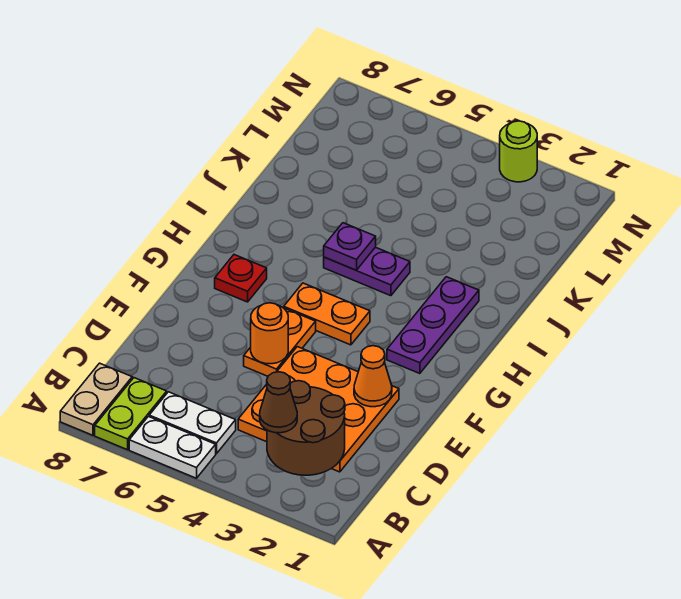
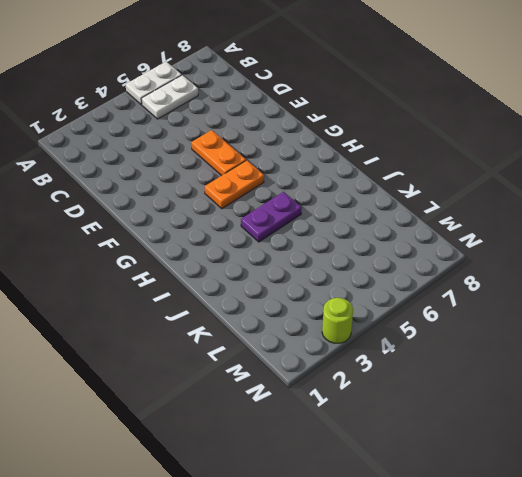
none -> lime 1x2 plate [95,378,167,450]
none -> tan 1x2 plate [60,363,132,435]
none -> orange 3x3 plate [238,347,399,472]

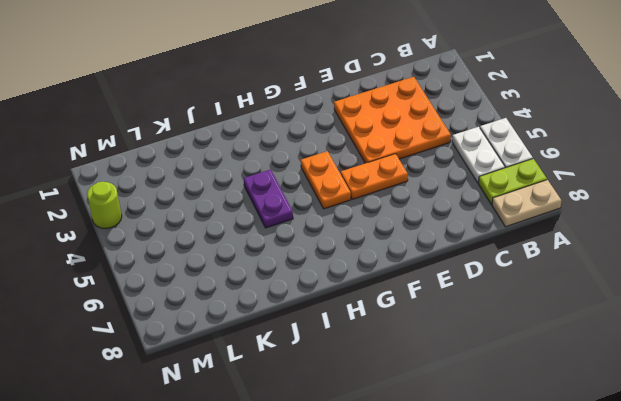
none -> purple 1x3 plate [387,277,479,374]
none -> red 1x1 plate [215,255,267,302]
none -> brown 2x2 round brick [267,381,345,475]

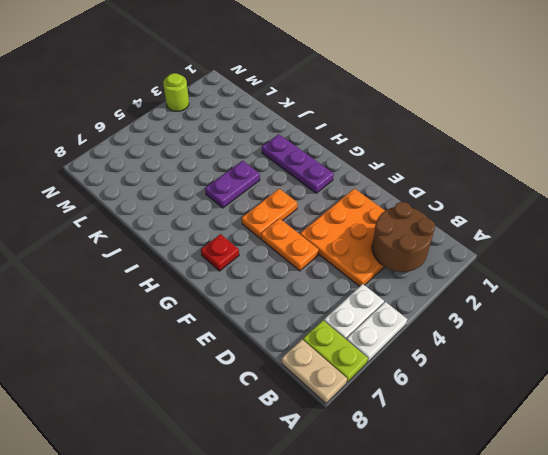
none -> orange 1x1 cone [354,346,392,407]
none -> orange 1x1 round brick [251,303,288,364]
none -> purple 1x1 plate [324,223,376,270]

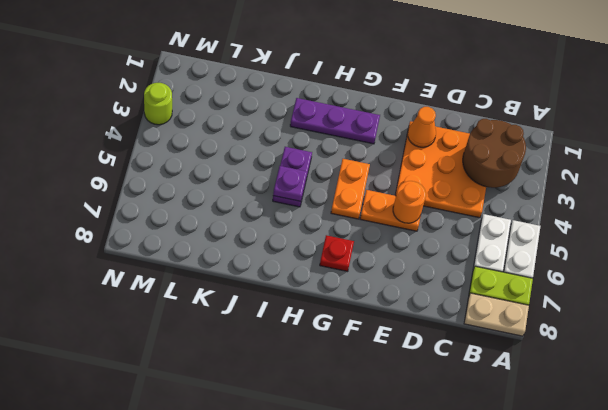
none -> brown 1x1 cone [260,372,297,433]

